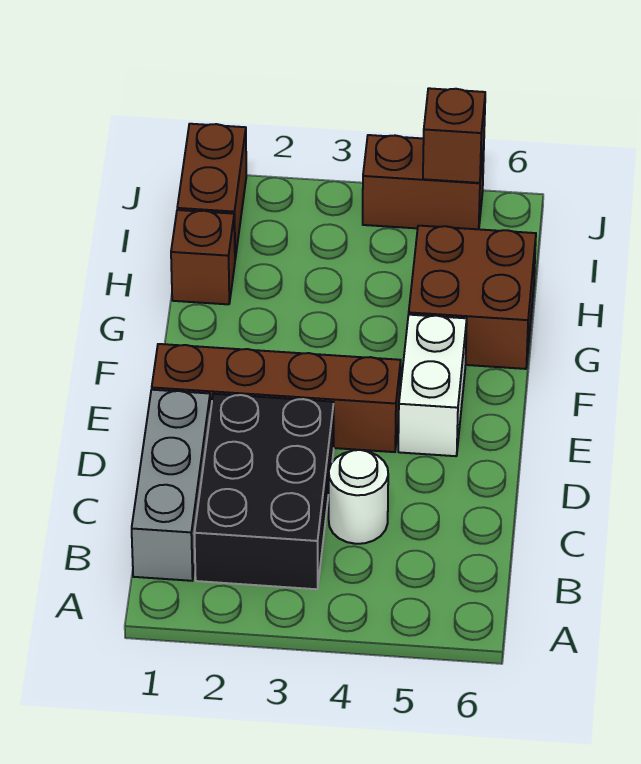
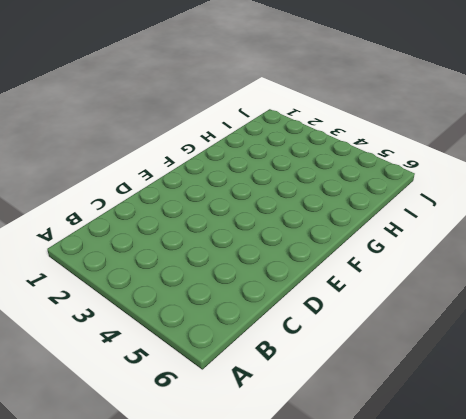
none -> grey 1x3 brick [132,390,210,581]
none -> black 2x3 brick [194,394,334,589]

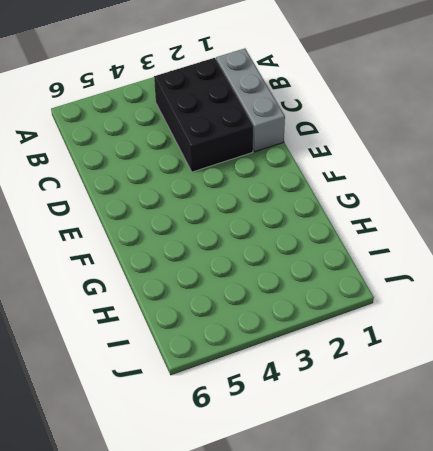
none -> white 1x1 round brick [329,450,388,544]
none -> brown 1x4 brick [152,344,401,452]

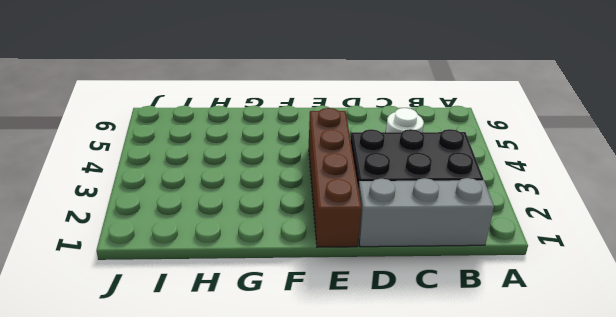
none -> white 1x2 brick [398,315,467,456]
none -> brown 2x2 brick [409,226,536,369]

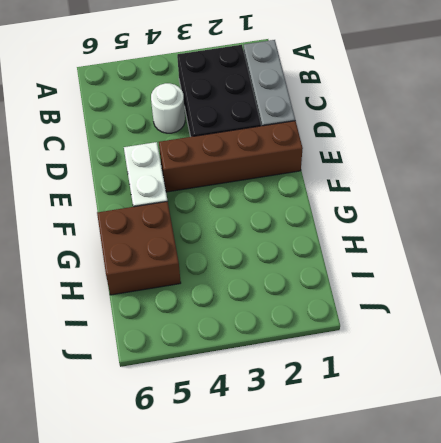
none -> brown 1x1 brick [171,210,235,304]
none -> brown 1x2 brick [177,124,246,258]

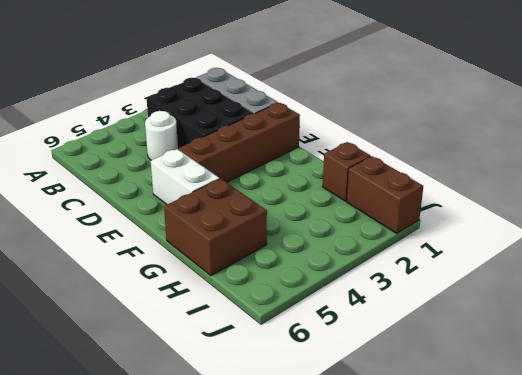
none -> brown 1x2 brick [363,135,484,229]
none -> brown 1x1 brick [423,88,485,183]

